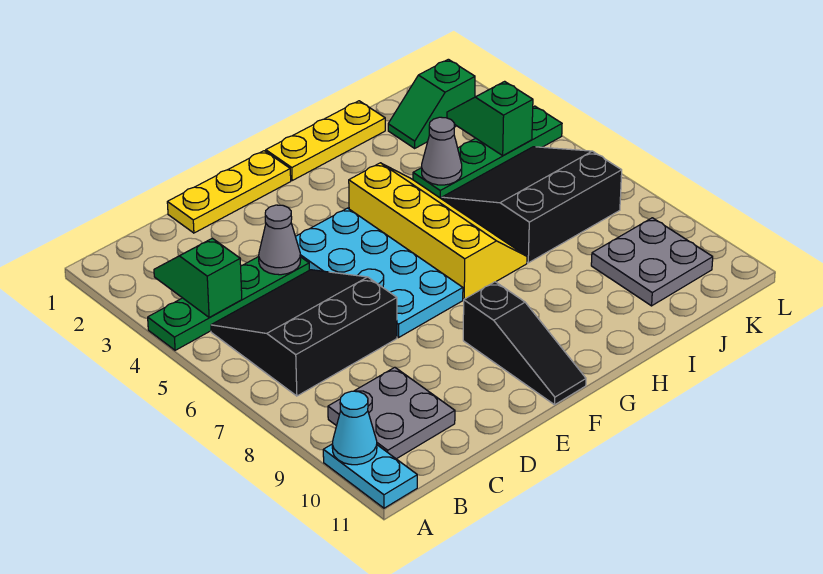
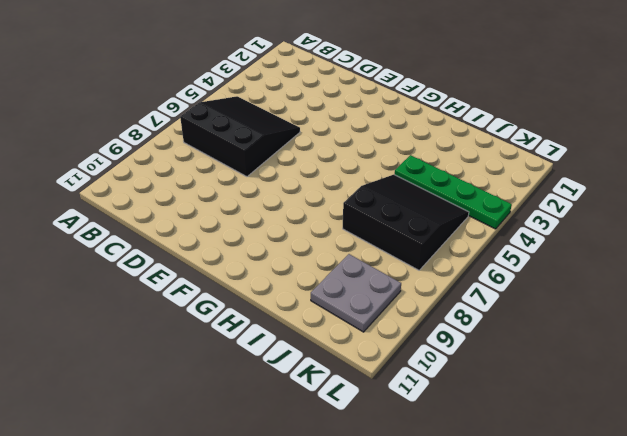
none -> green 1x4 plate [148,257,309,350]
none -> cyan 1x2 plate [323,444,417,508]
none -> grey 2x2 plate [328,367,455,459]

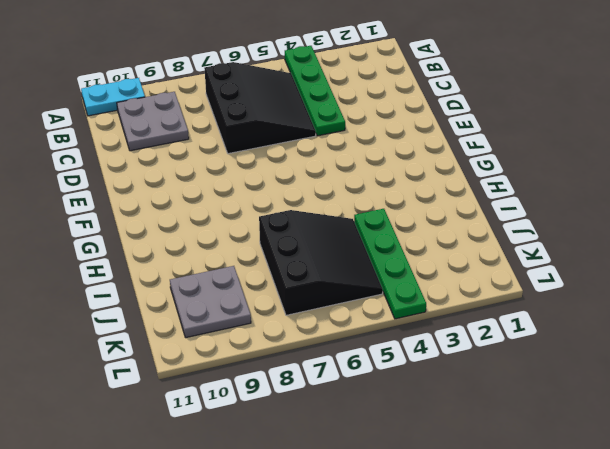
none -> yellow 1x3 plate [167,151,291,233]
none -> cyan 2x4 plate [295,208,463,337]
none -> black 1x3 slope [463,282,586,405]

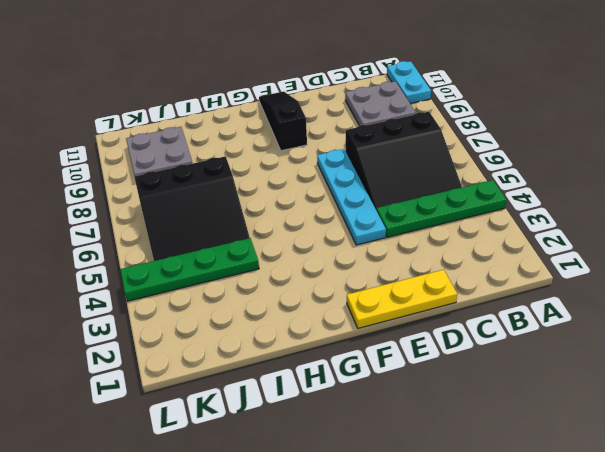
cyan 1x4 plate [317,149,386,245] -> cyan 2x4 plate [295,208,463,337]
none -> yellow 1x3 plate [266,101,385,180]
none -> yellow 2x4 slope [349,163,527,299]
none -> green 1x2 slope [388,59,475,148]

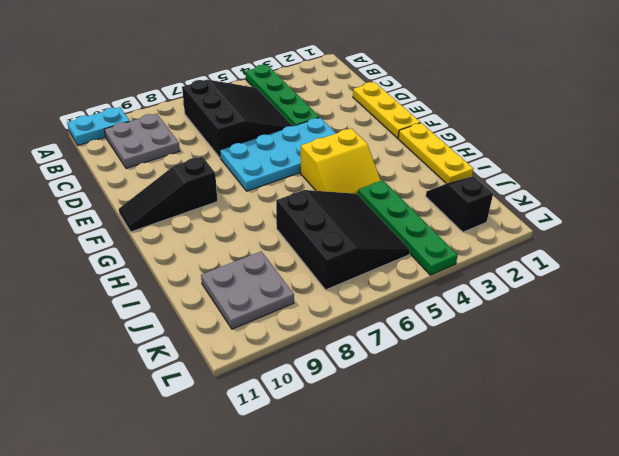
yellow 2x2 slope [300,128,381,194] -> yellow 2x4 slope [349,163,527,299]
black 1x2 slope [426,176,493,232] -> green 1x2 slope [388,59,475,148]
none -> cyan 1x1 cone [332,391,377,465]
none -> green 1x2 slope [154,238,242,317]
none -> grey 1x1 cone [259,205,301,275]

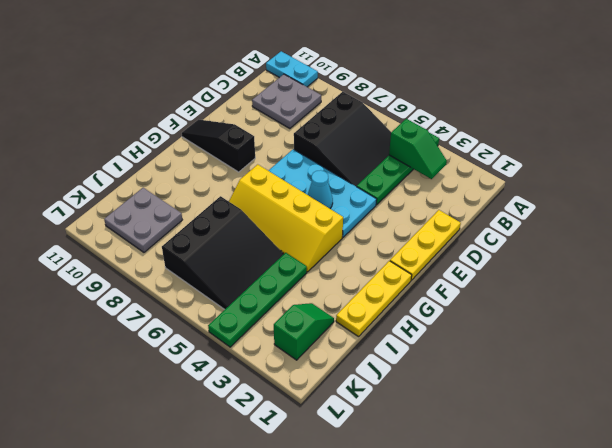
cyan 1x1 cone [308,170,333,208] -> cyan 1x1 cone moved to [332,391,377,465]
none -> grey 1x1 cone [259,205,301,275]
none -> grey 1x1 cone [422,117,462,185]
none -> green 1x2 slope [447,81,533,156]

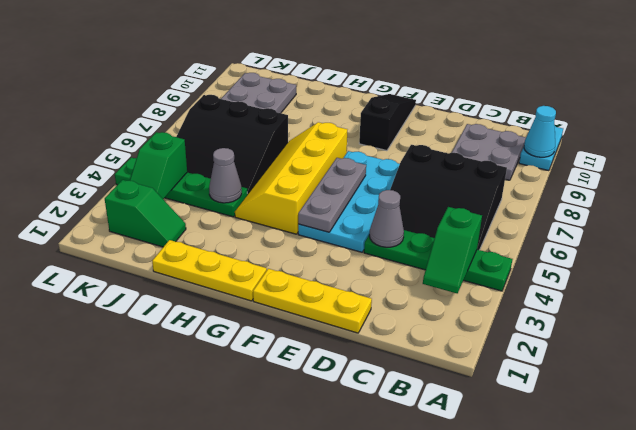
grey 1x3 plate [298,158,366,232] -> none

